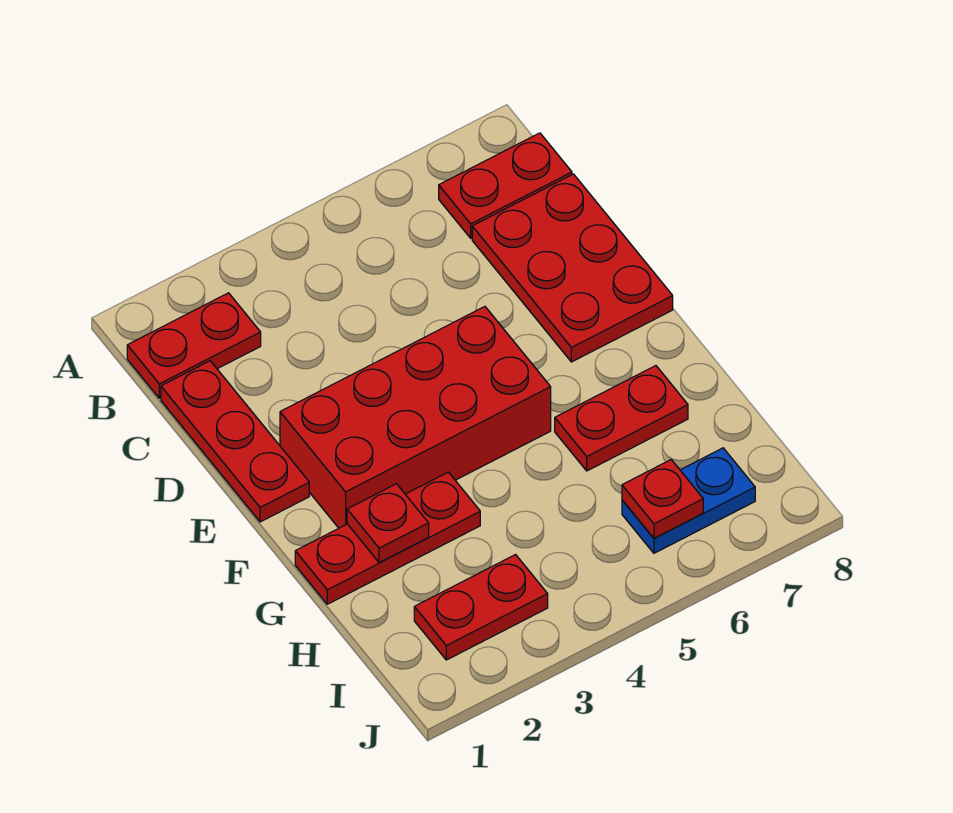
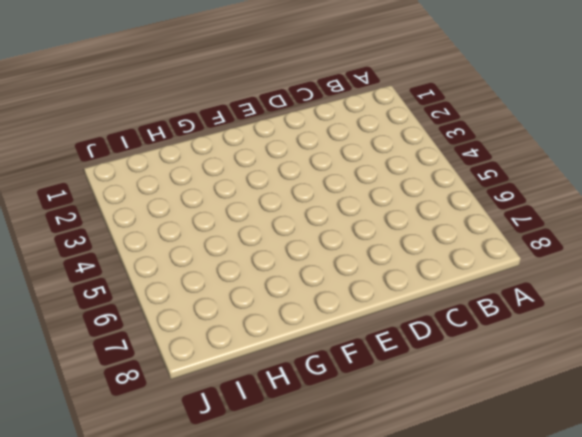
none -> red 1x2 plate [127,293,261,398]
none -> red 1x2 plate [439,133,572,238]

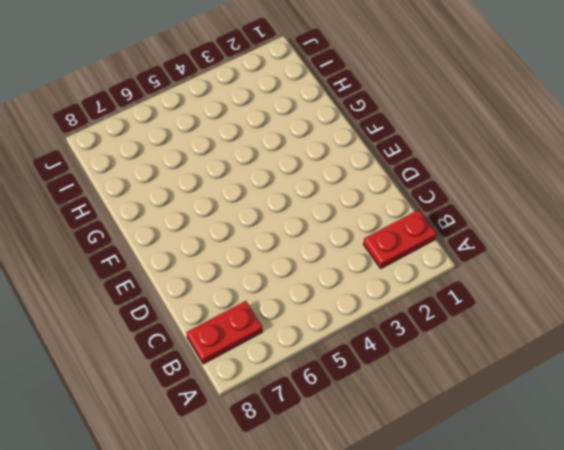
none -> red 1x3 plate [161,361,309,522]
none -> red 2x3 plate [472,174,673,362]

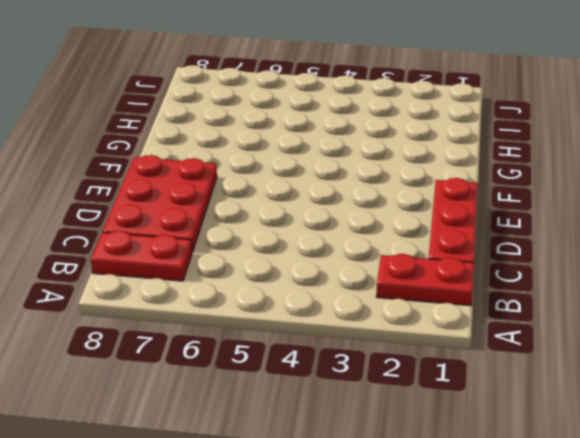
none -> red 2x4 brick [280,307,551,528]
none -> red 1x3 plate [295,472,480,604]

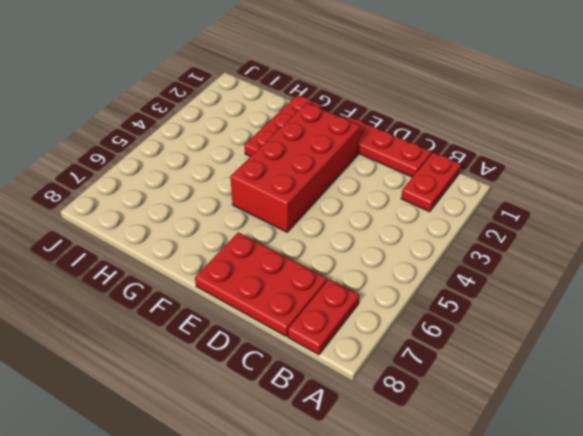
none -> red 1x2 plate [555,366,688,471]
none -> red 1x2 plate [414,555,548,660]

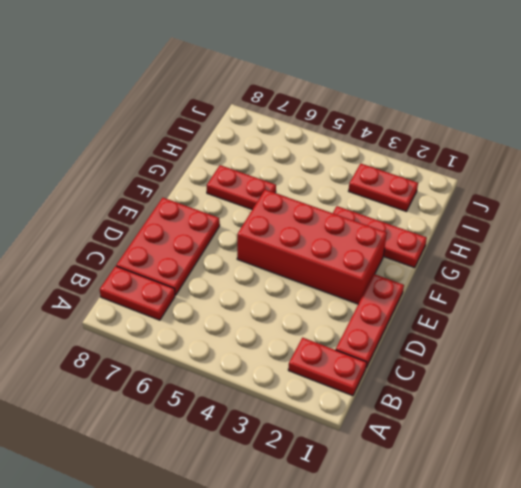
none -> blue 1x2 plate [622,448,755,553]
none -> red 1x1 plate [347,484,429,563]

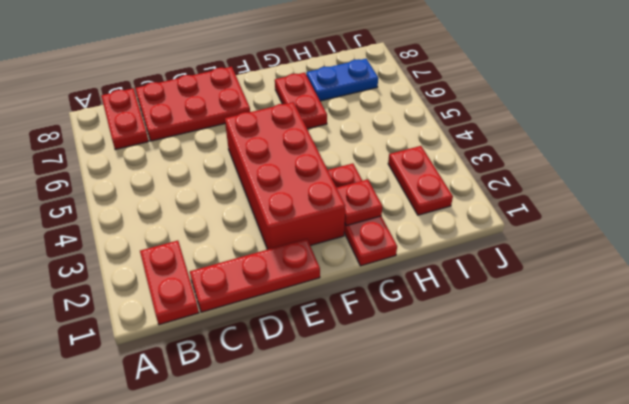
blue 1x2 plate [306,59,378,101] -> blue 1x2 plate turned to [622,448,755,553]
none -> red 1x1 plate [622,460,703,538]

